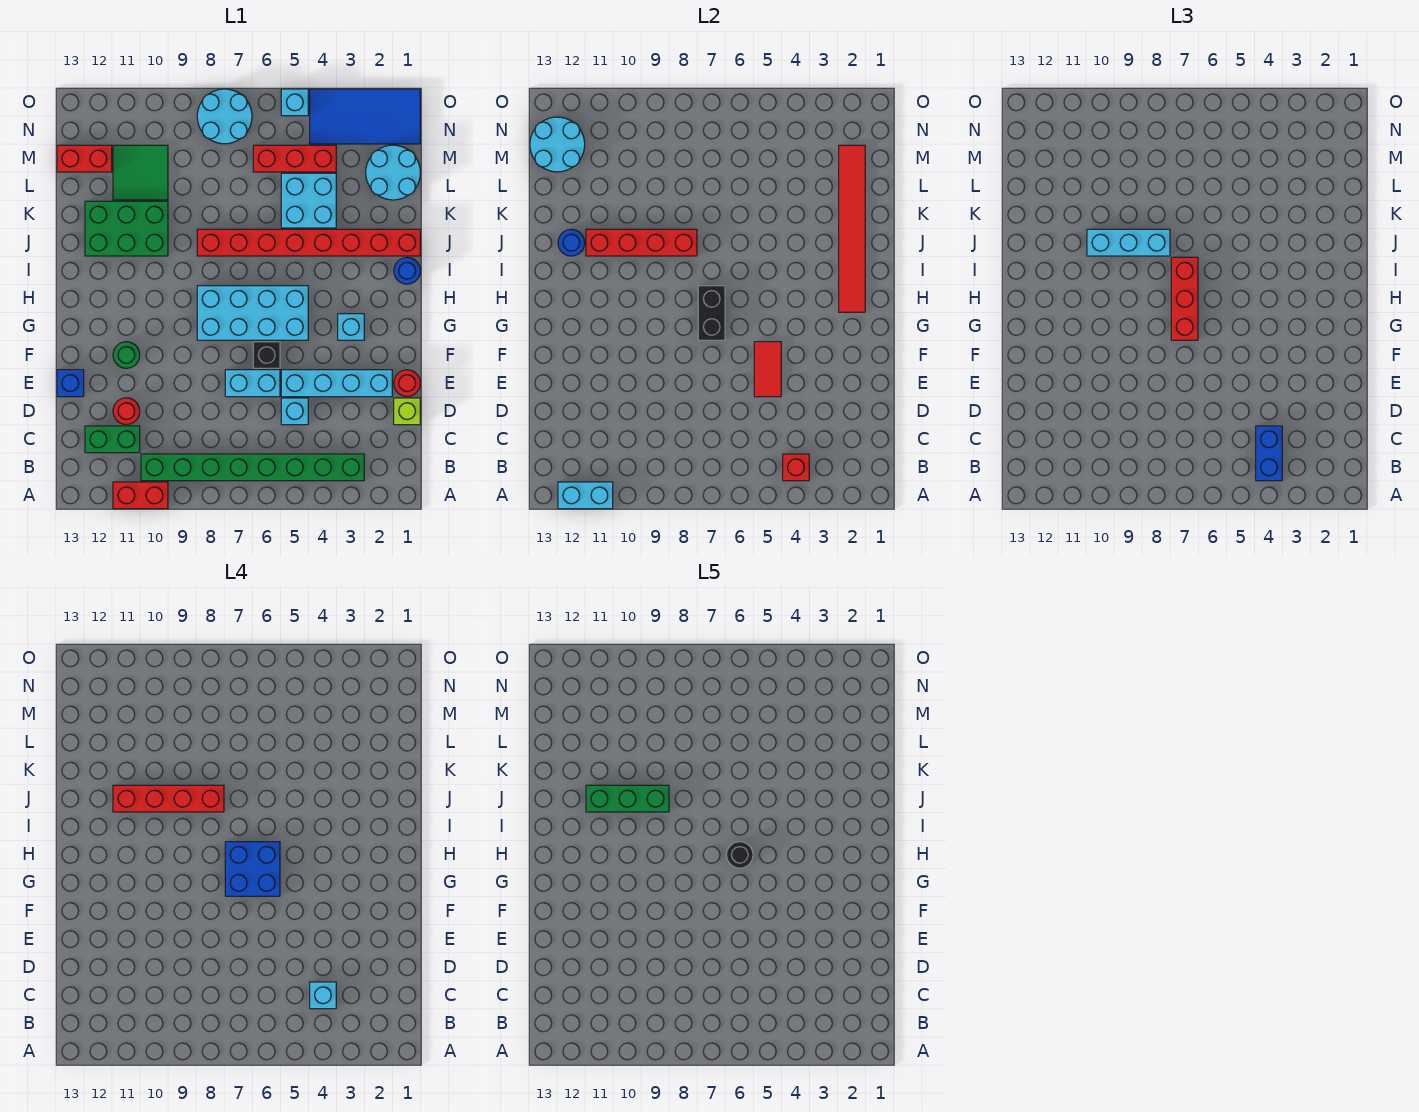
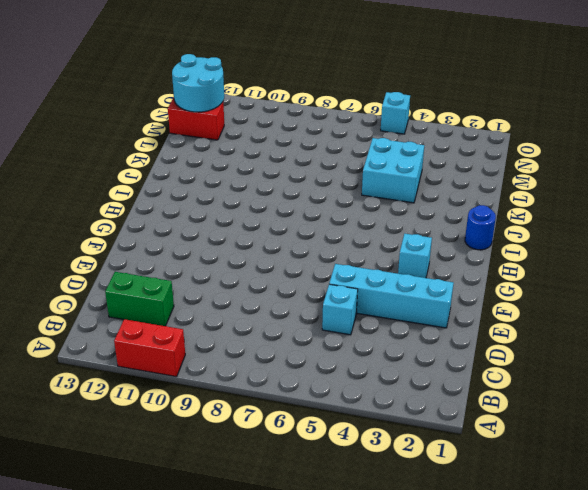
none -> green 1x8 brick [141,454,364,481]
none -> lime 1x1 brick [394,398,420,425]
none -> red 1x1 round brick [113,398,140,425]
none -> red 1x1 round brick [394,370,420,396]

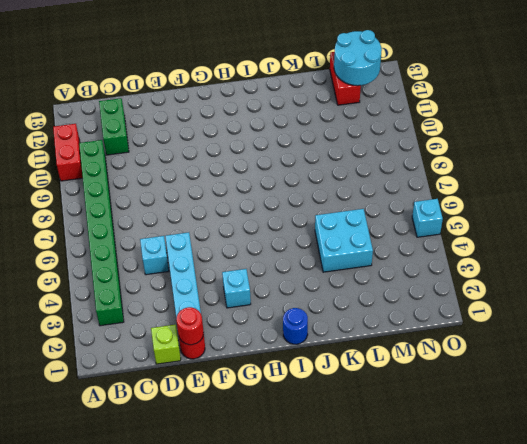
red 1x1 round brick [176,307,204,345] -> red 1x1 round brick moved to [113,398,140,425]
none -> cyan 1x2 brick [225,370,280,397]
none -> blue 1x1 brick [57,370,84,397]
none -> black 1x1 brick [253,342,280,368]
none -> green 1x1 round brick [113,342,140,368]

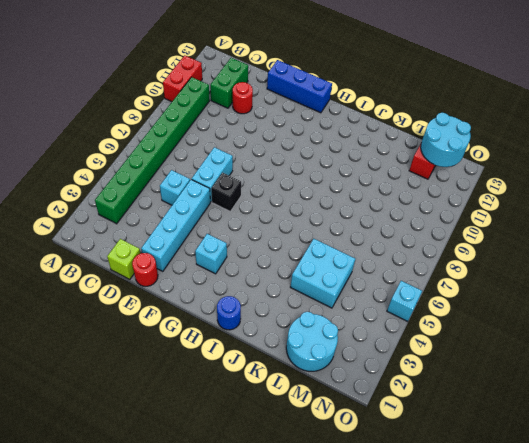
blue 1x3 brick [267,60,332,113] -> blue 1x1 brick [57,370,84,397]
none -> green 1x1 round brick [113,342,140,368]
none -> cyan 2x4 brick [197,286,308,340]
none -> red 1x8 brick [197,229,420,256]
none -> green 2x3 brick [85,201,168,256]

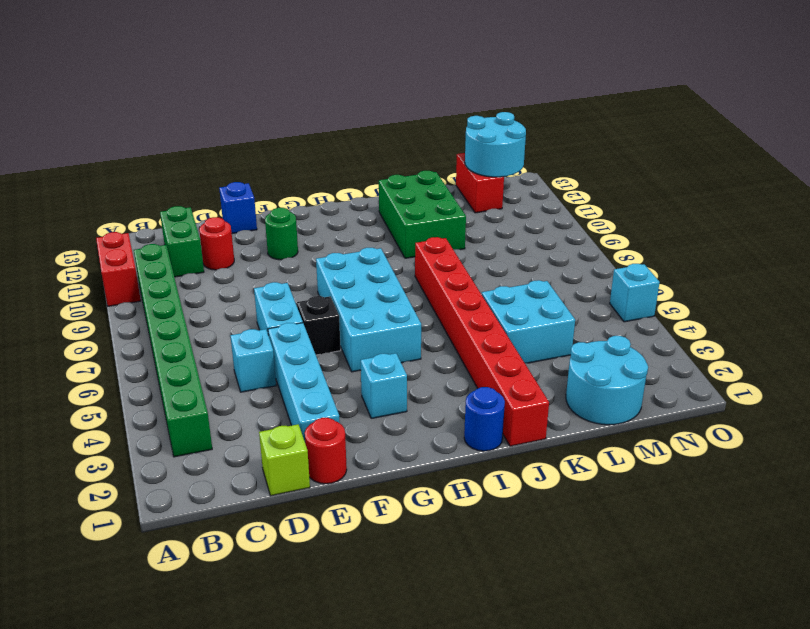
none -> green 2x2 tile [113,145,168,200]
none -> red 1x3 brick [253,145,336,172]
none -> blue 2x4 tile [310,89,420,144]
none -> cyan 2x2 round brick [197,89,252,144]

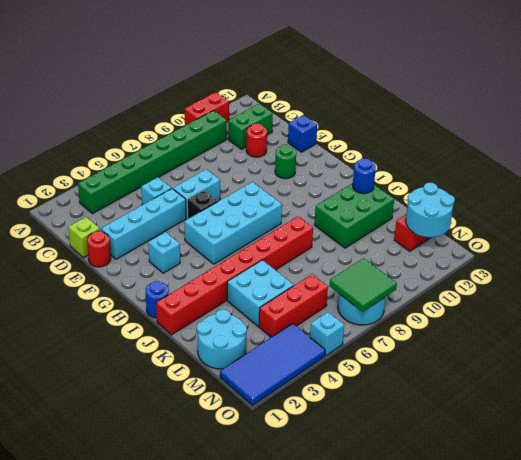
green 2x2 tile [330,258,397,312] -> green 2x2 tile moved to [113,145,168,200]
none -> cyan 1x2 brick [558,482,613,509]
none -> red 1x1 brick [783,454,809,481]
none -> red 1x2 tile [754,342,781,397]
none -> black 1x2 brick [698,286,725,340]

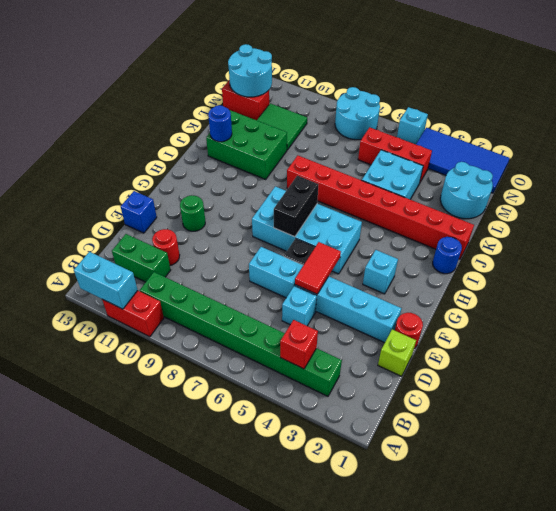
none -> red 1x6 tile [839,145,865,312]
none -> red 1x4 brick [586,229,697,256]
none -> blue 1x2 brick [1256,426,1282,481]
none -> red 1x3 brick [1171,257,1198,340]

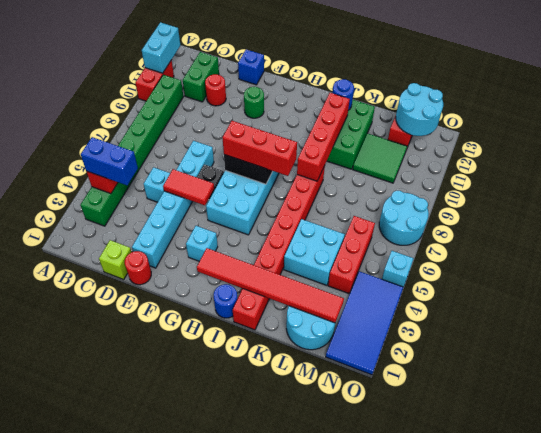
none -> cyan 1x3 brick [1087,229,1170,256]
none -> cyan 1x1 brick [310,982,336,1009]
none -> blue 2x2 brick [225,842,280,896]
none -> red 1x4 brick [113,785,224,812]

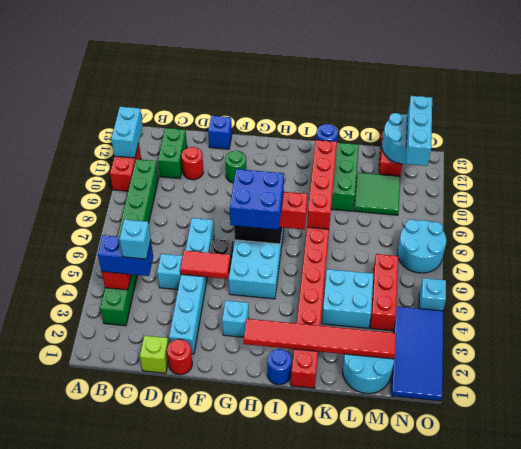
cyan 1x3 brick [406,96,432,166] -> cyan 1x3 brick moved to [1087,229,1170,256]
none -> red 1x4 brick [113,785,224,812]
none -> black 1x1 round brick [726,842,753,868]
none -> green 1x3 brick [586,785,669,812]

